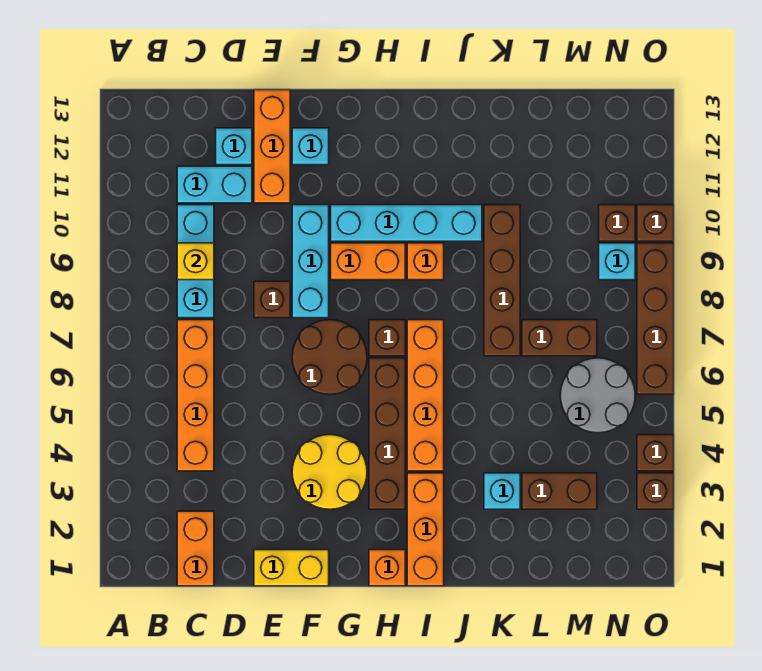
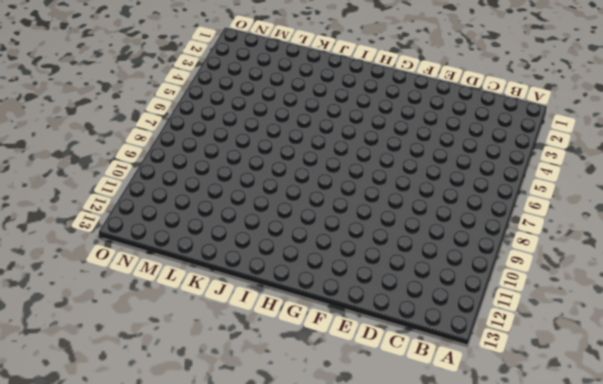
none -> orange 1x2 brick [177,511,214,586]
none -> orange 1x4 brick [177,320,214,471]
none -> cyan 1x3 brick [177,205,214,318]
none -> cyan 1x2 brick [177,166,252,203]

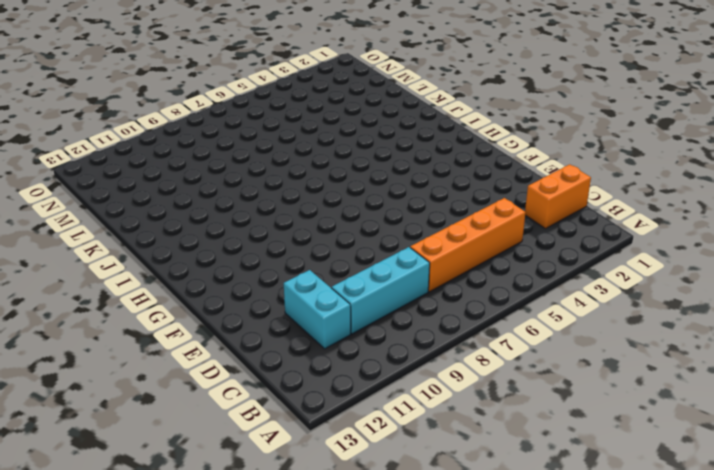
none -> cyan 1x1 brick [216,128,252,165]
none -> yellow 1x2 brick [254,550,329,586]
none -> brown 1x1 brick [254,281,290,318]
none -> orange 1x3 brick [254,90,290,203]

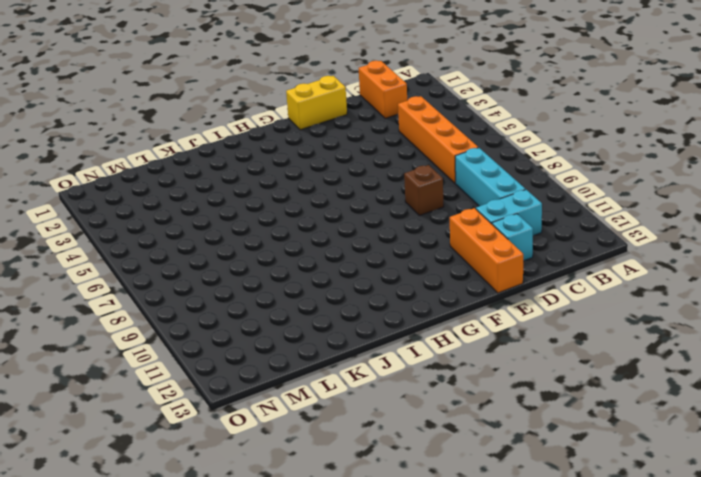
none -> yellow 2x2 round brick [292,435,367,509]
none -> brown 2x2 round brick [292,320,367,394]
none -> cyan 1x3 brick [292,205,329,318]
none -> cyan 1x1 brick [292,128,329,165]

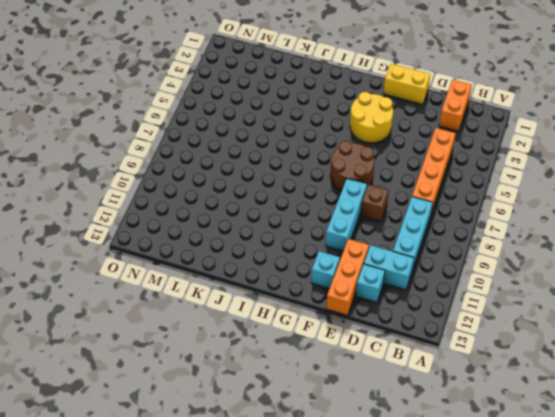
none -> orange 1x2 brick [331,243,405,280]
none -> cyan 1x4 brick [331,205,482,241]
none -> orange 1x1 brick [369,550,405,586]
none -> brown 1x4 brick [369,358,405,509]

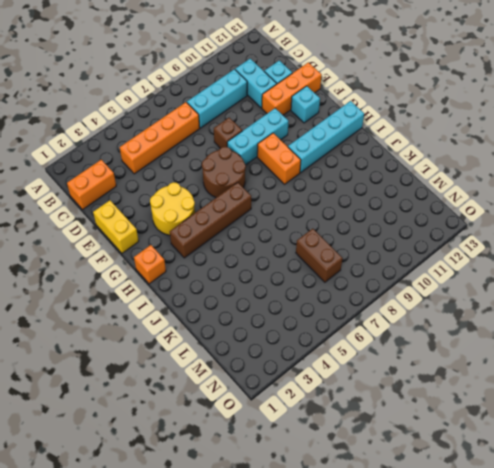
cyan 1x4 brick [288,101,364,172] -> cyan 1x4 brick turned to [331,205,482,241]
none -> brown 1x1 brick [369,320,405,356]
none -> orange 1x3 brick [407,473,444,586]
none -> orange 1x4 brick [407,320,444,471]
none -> orange 1x1 brick [407,243,444,280]

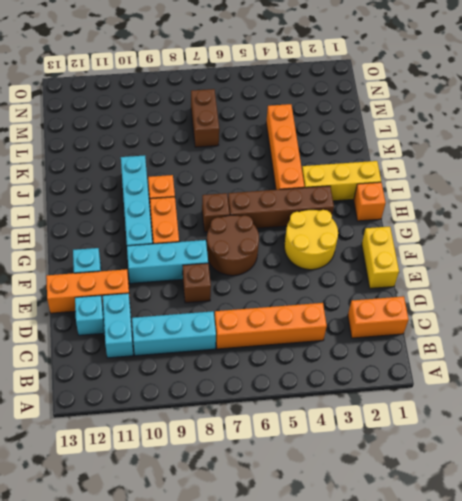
yellow 1x3 brick [302,161,381,201] -> orange 1x3 brick [407,473,444,586]
orange 1x4 brick [266,104,304,190] -> orange 1x4 brick turned to [407,320,444,471]
none -> cyan 1x1 brick [484,473,520,509]
none -> brown 1x4 brick [484,205,520,356]
none -> brown 1x2 brick [522,473,597,509]
none -> grey 2x2 round brick [560,358,635,433]

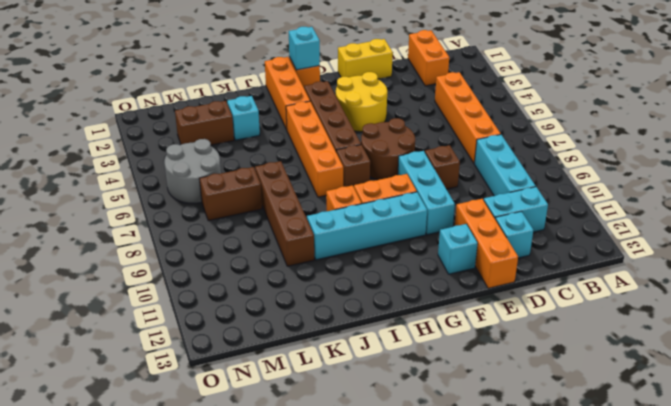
cyan 1x1 brick [289,27,320,70] -> cyan 1x1 brick moved to [599,243,635,280]
none -> brown 1x1 brick [599,205,635,241]
none -> brown 1x1 brick [637,473,674,509]
none -> brown 1x1 brick [637,435,674,471]
none -> brown 1x4 brick [637,243,674,394]

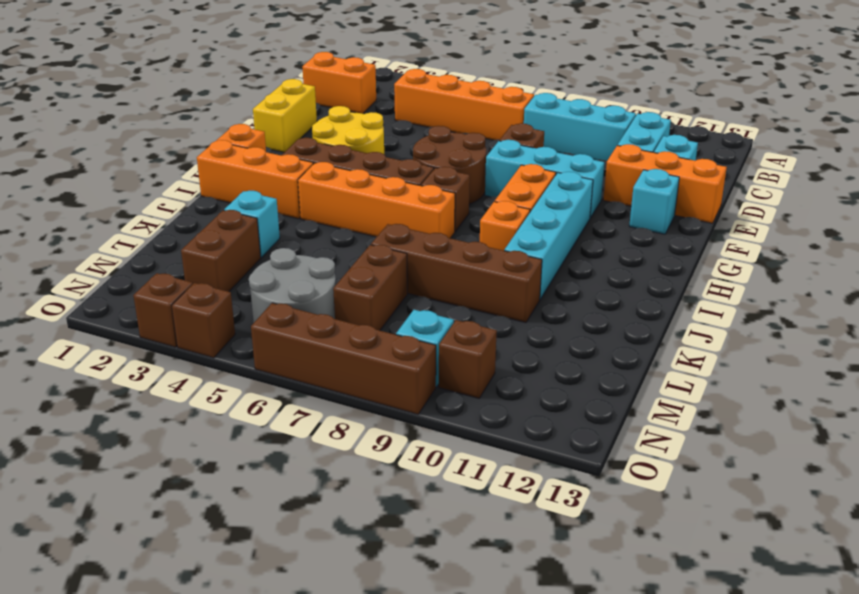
none -> brown 1x1 brick [637,205,674,241]
none -> yellow 1x1 brick [177,243,214,280]

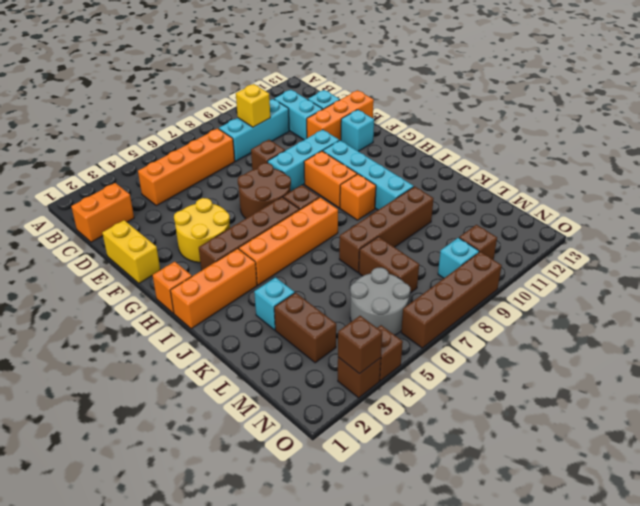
brown 1x1 brick [338,316,382,374] -> brown 1x1 brick moved to [637,205,674,241]

